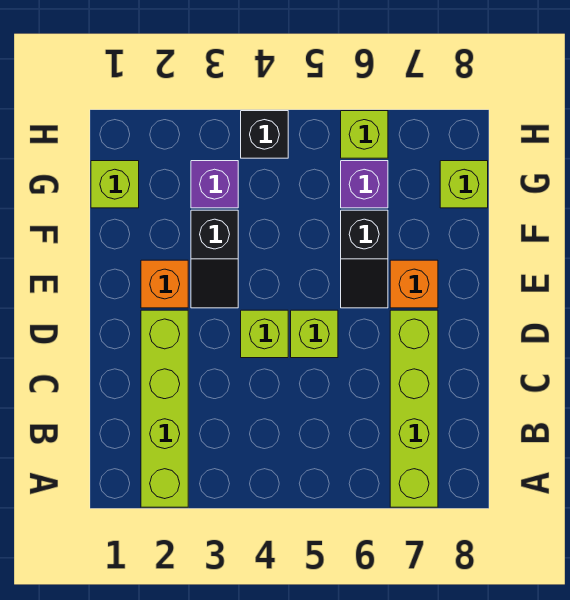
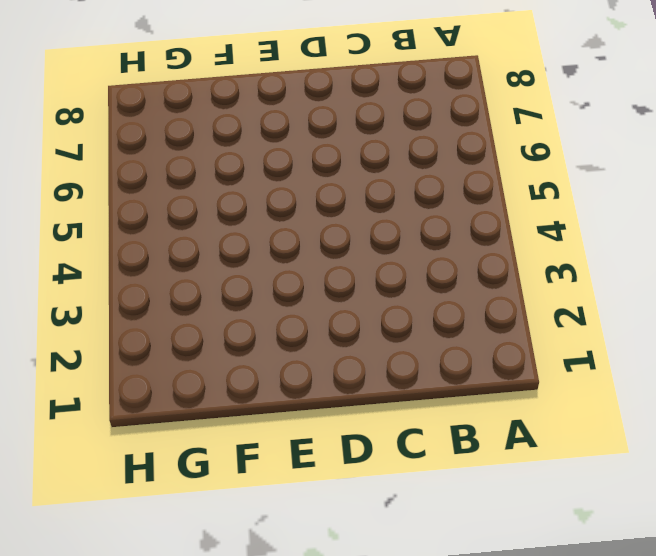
none -> lime 1x4 brick [141,310,188,507]
none -> lime 1x4 brick [390,310,438,507]
none -> lime 1x1 brick [241,310,288,358]

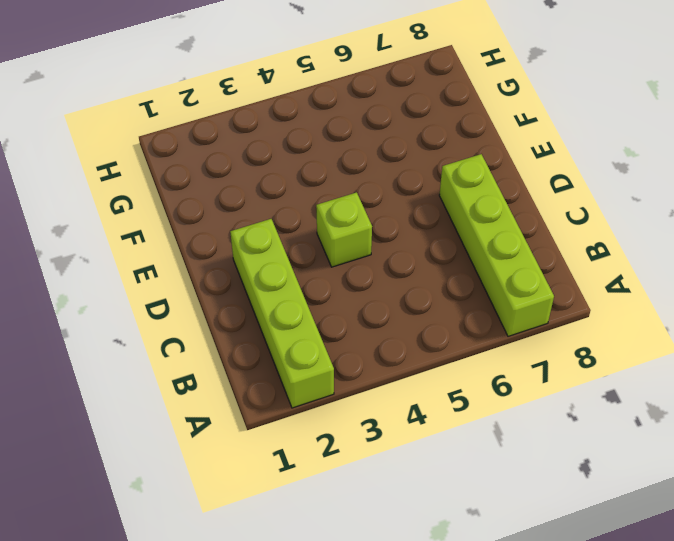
none -> lime 1x1 brick [291,310,338,358]
none -> orange 1x1 brick [141,260,188,308]
none -> black 1x2 slope [191,210,238,308]

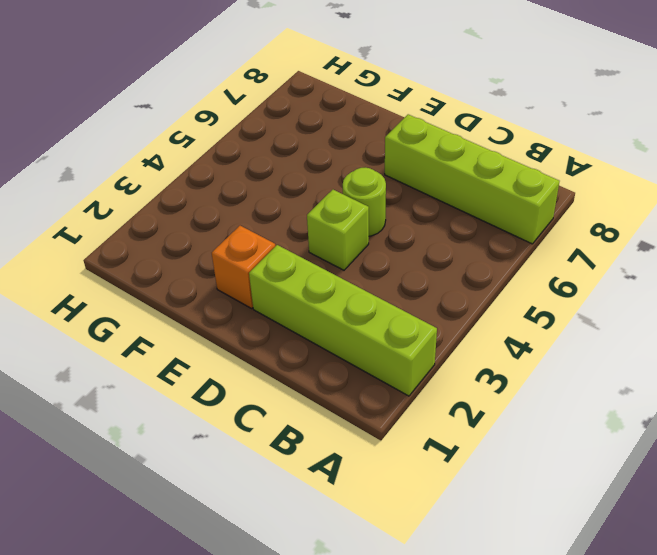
lime 1x1 round brick [343,168,386,236] -> lime 1x1 brick [291,310,338,358]
none -> black 1x2 slope [191,210,238,308]
none -> black 1x2 slope [341,210,388,308]
none -> orange 1x1 brick [390,260,438,308]

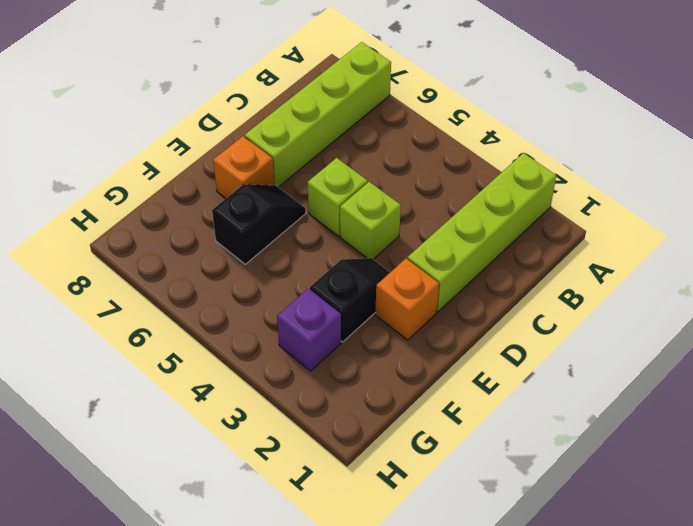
none -> lime 1x1 brick [91,161,139,208]
none -> purple 1x1 brick [341,161,388,208]
none -> lime 1x1 brick [440,161,488,208]

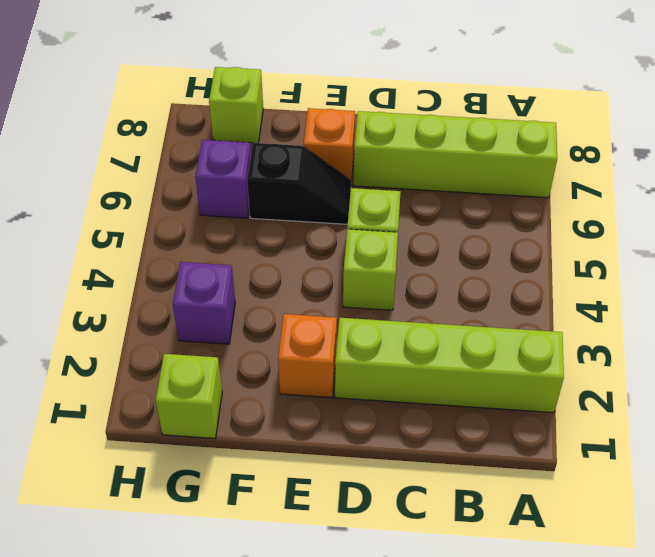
none -> black 1x2 slope [191,210,238,308]
none -> black 1x1 brick [241,111,288,158]
none -> lime 1x1 brick [341,111,388,158]

